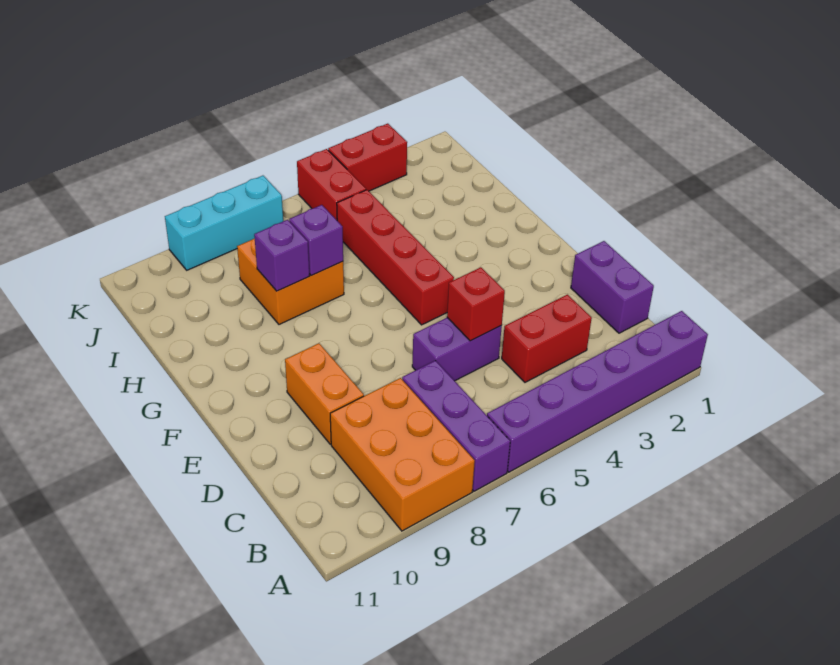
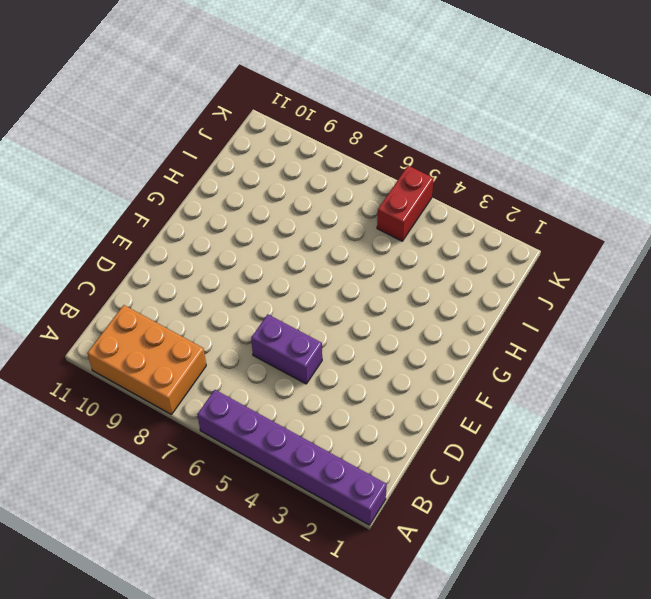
orange 2x3 brick [87,305,206,414] -> orange 2x3 brick turned to [330,378,475,531]
none -> purple 1x3 brick [402,361,510,491]
none -> purple 1x2 brick [571,241,654,333]
none -> red 1x2 brick [502,295,592,382]

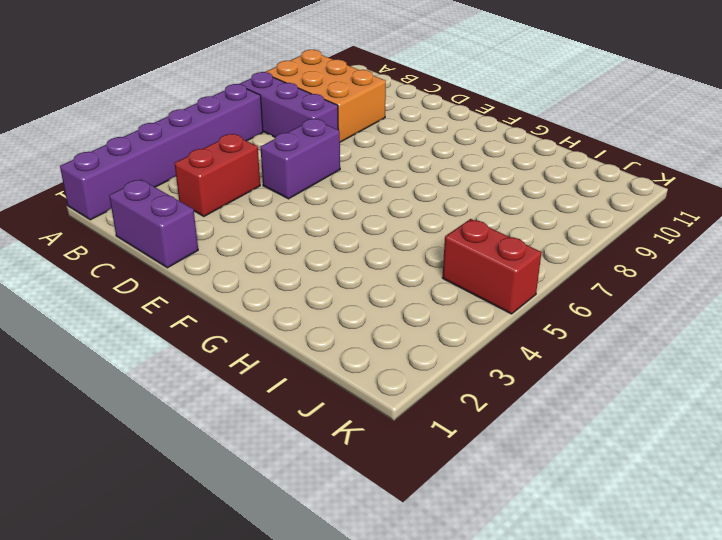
none -> orange 1x2 brick [285,343,364,444]
none -> red 1x4 brick [337,190,454,325]
none -> orange 2x2 brick [237,238,344,324]

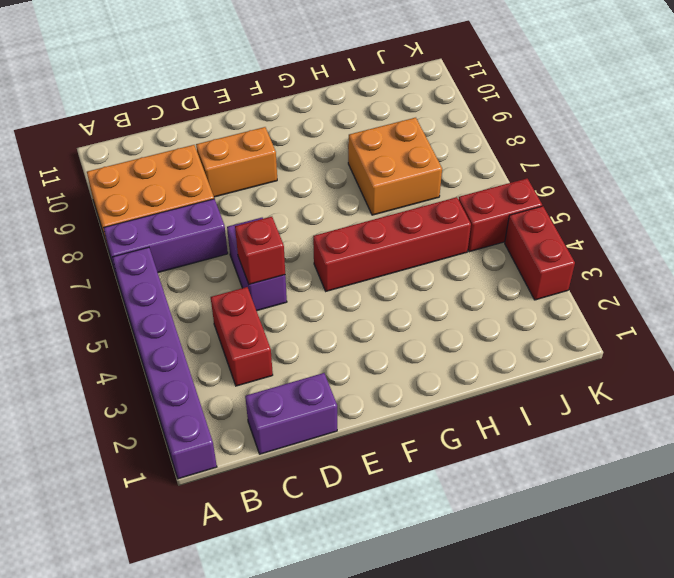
none -> cyan 1x3 brick [165,176,283,270]
none -> purple 1x1 brick [289,205,343,276]
none -> purple 1x1 brick [254,220,309,291]

